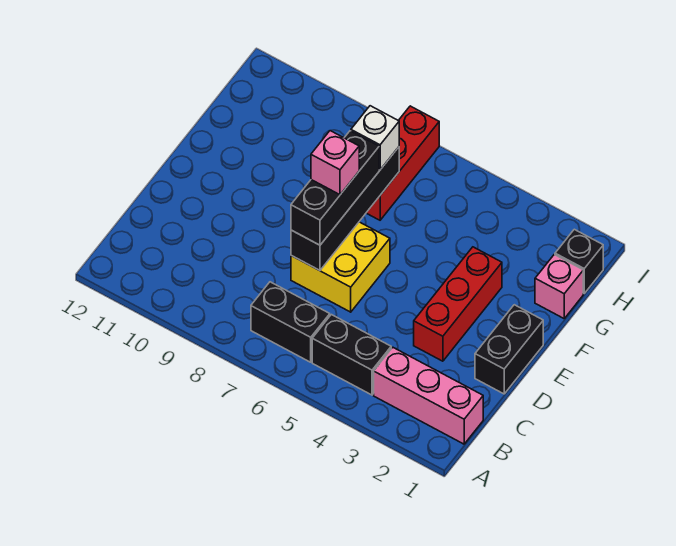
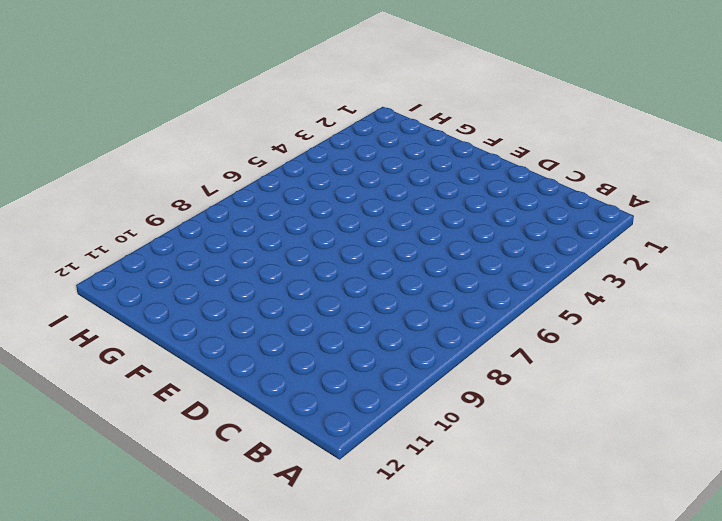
none -> pink 1x3 brick [374,347,483,444]
none -> black 1x2 brick [312,315,391,395]
none -> black 1x2 brick [251,282,330,362]

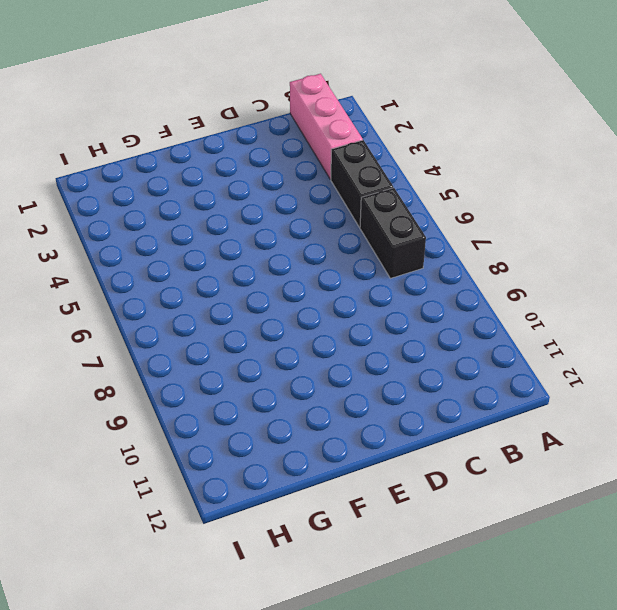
none -> black 1x2 brick [475,305,543,394]
none -> red 1x3 brick [414,247,502,361]
none -> yellow 2x2 brick [291,222,390,312]

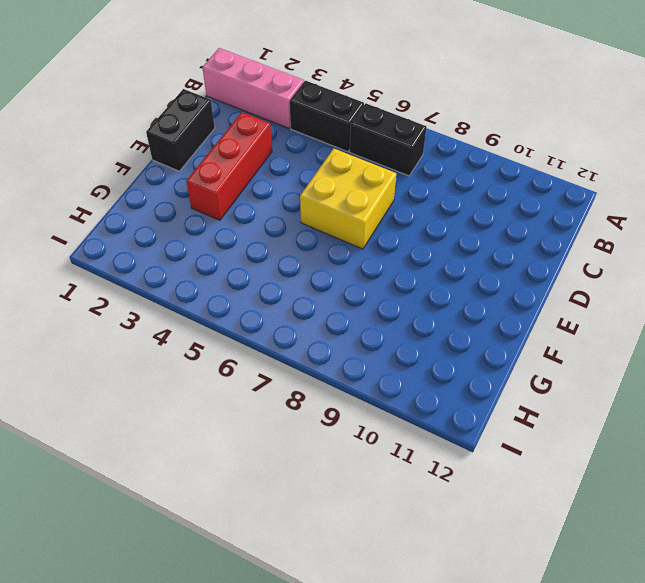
none -> pink 1x1 brick [535,255,583,318]
none -> red 1x3 brick [366,106,439,220]
none -> black 1x1 brick [555,229,603,293]

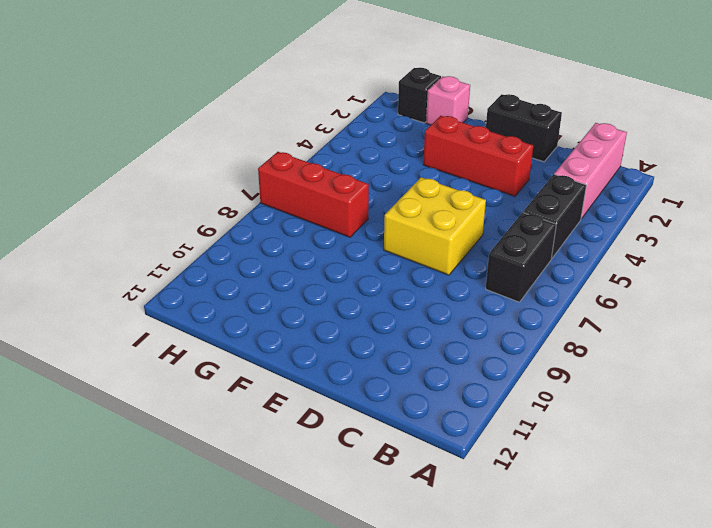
none -> black 1x4 brick [291,147,399,270]
none -> black 1x3 brick [291,131,379,245]
none -> white 1x1 brick [351,106,399,170]

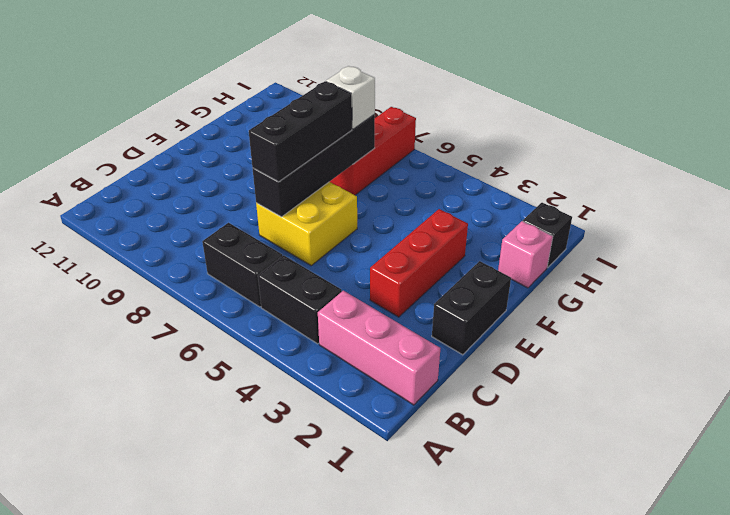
none -> pink 1x1 brick [311,131,359,195]

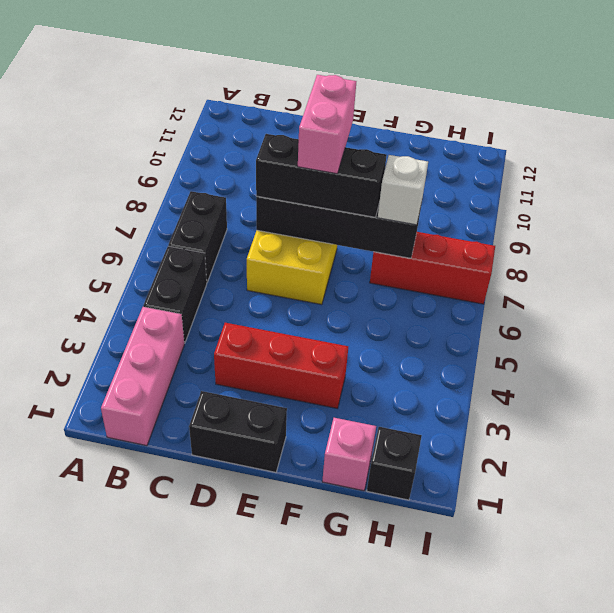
pink 1x2 brick [298,75,356,174] -> pink 1x1 brick [311,131,359,195]

